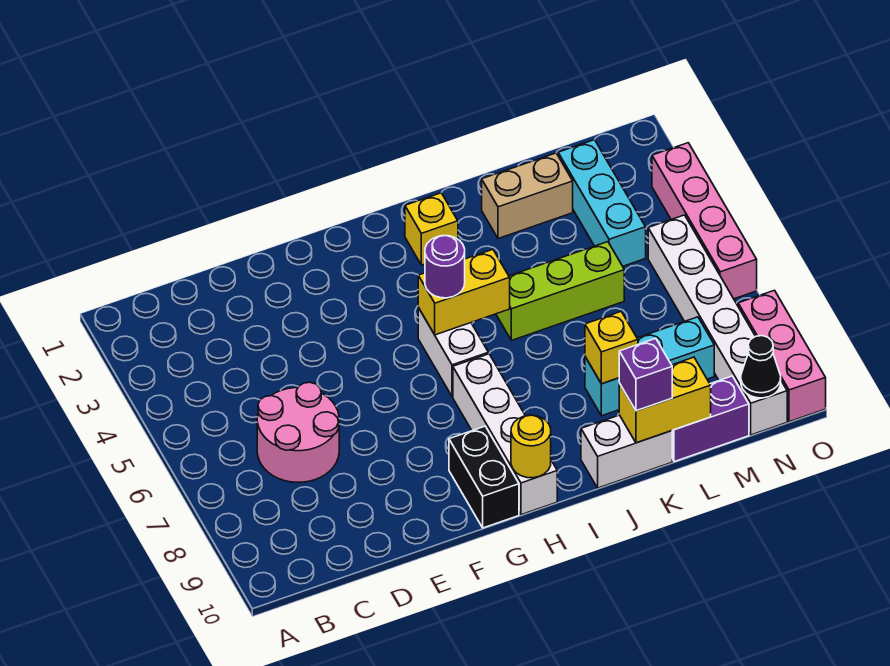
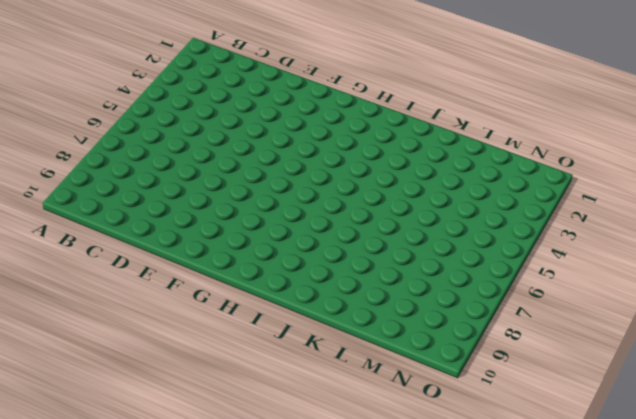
none -> pink 2x2 round brick [257,382,339,482]
none -> black 1x2 brick [449,426,519,528]
none -> white 1x2 brick [418,308,488,397]

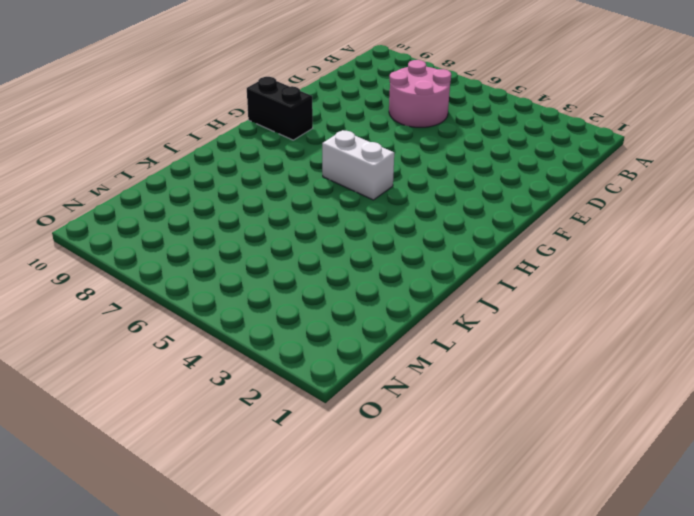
none -> white 1x4 brick [453,354,557,515]
none -> yellow 1x1 brick [405,193,458,265]
none -> lime 1x3 brick [496,242,624,340]

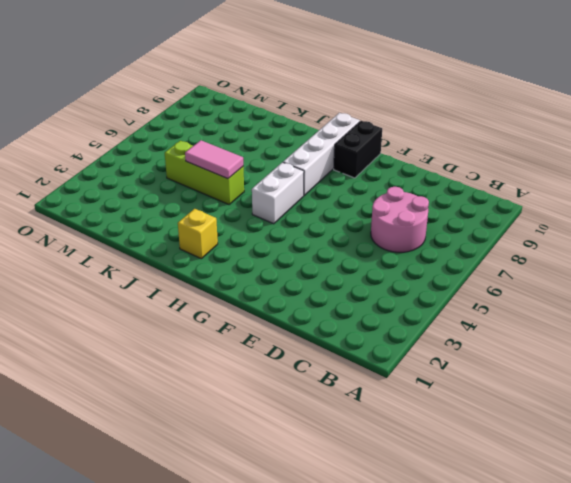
pink 1x2 tile [185,140,243,179] -> none
none -> white 1x2 brick [581,415,672,488]
none -> tan 1x2 brick [482,153,573,239]
none -> cyan 1x3 brick [585,317,714,416]

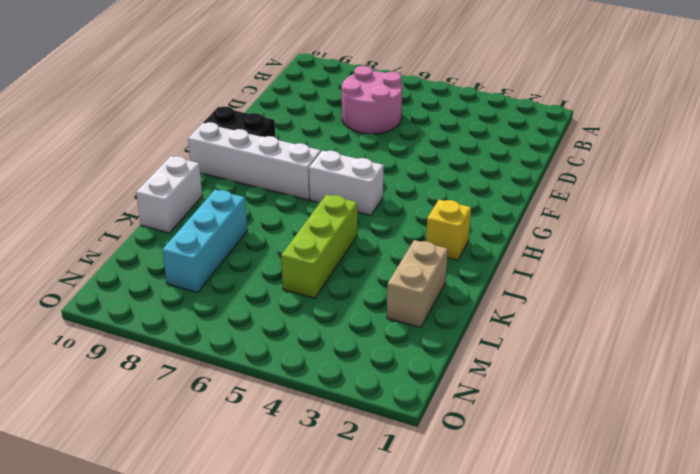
none -> purple 1x2 brick [672,376,749,462]
none -> cyan 1x3 brick [558,140,646,266]
none -> white 1x6 brick [648,215,787,435]

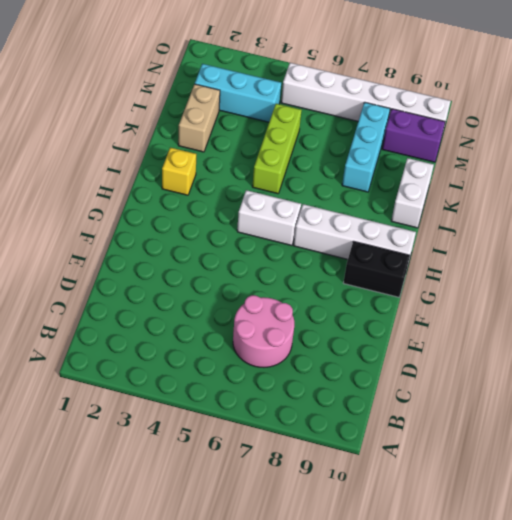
purple 1x2 brick [382,109,445,162] -> purple 1x2 brick turned to [672,376,749,462]
none -> pink 1x4 brick [652,143,757,299]
none -> pink 1x3 brick [738,290,826,422]
none -> yellow 1x2 brick [418,250,510,335]

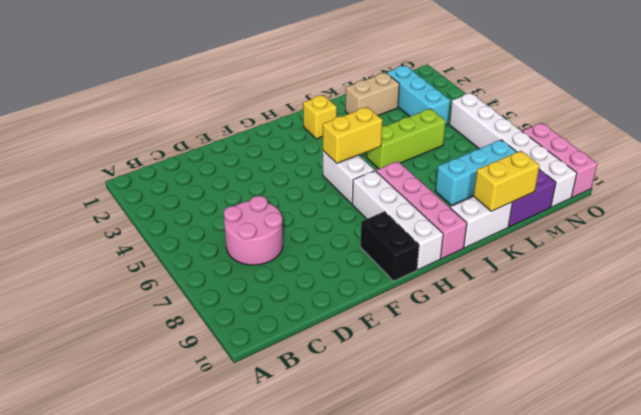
pink 1x4 brick [376,161,467,259] -> pink 1x4 brick moved to [652,143,757,299]
none -> yellow 1x1 round brick [511,415,551,478]
none -> yellow 1x1 brick [585,312,638,384]
none -> black 1x1 cone [741,336,781,398]

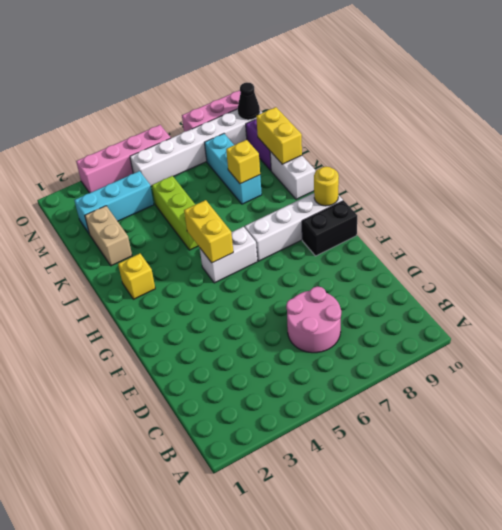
none -> purple 1x1 round brick [425,236,465,298]
none -> purple 1x1 brick [619,338,672,411]

